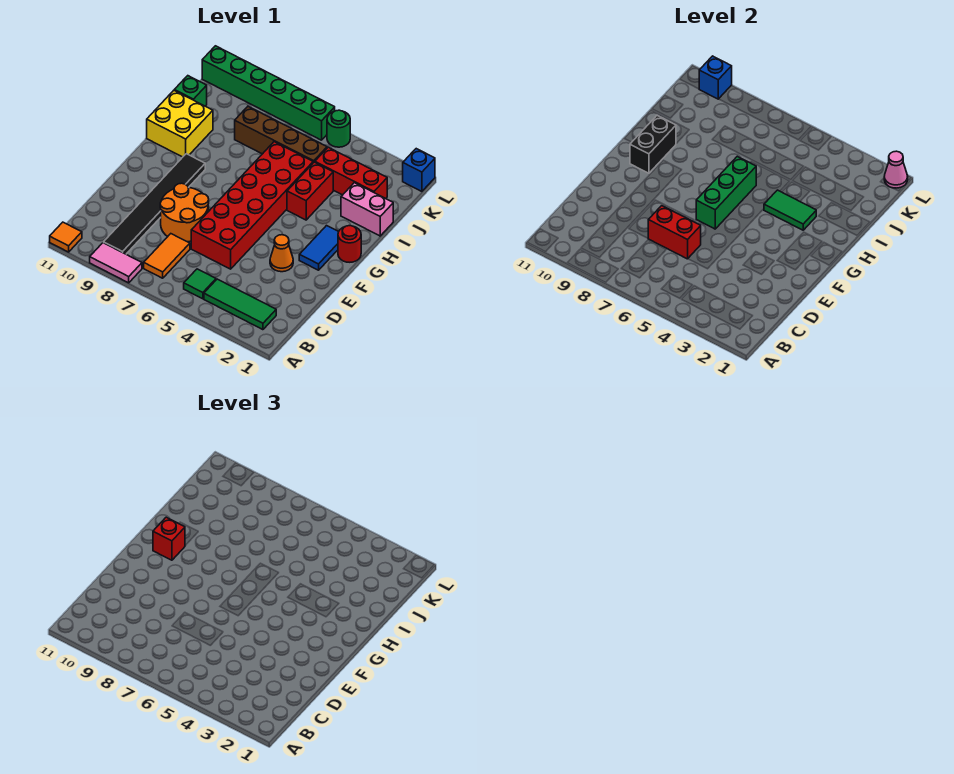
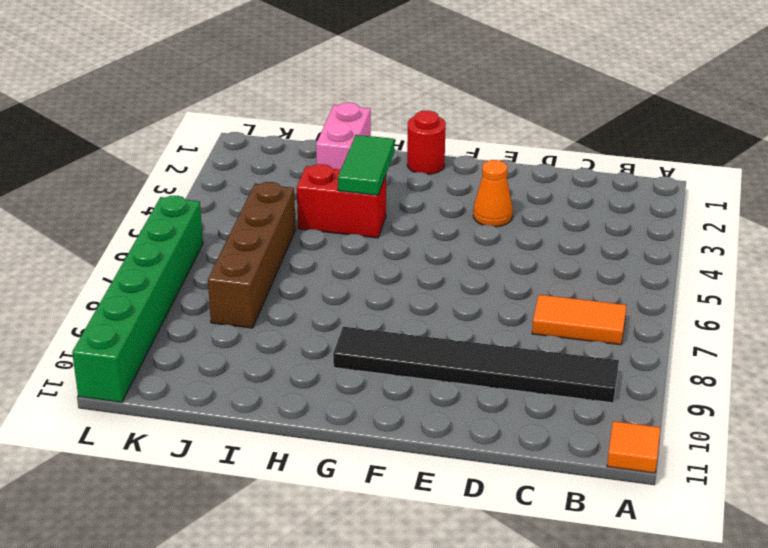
none -> pink 1x2 tile [90,243,142,283]
none -> green 1x3 tile [204,279,276,330]
none -> green 1x1 tile [184,269,216,299]

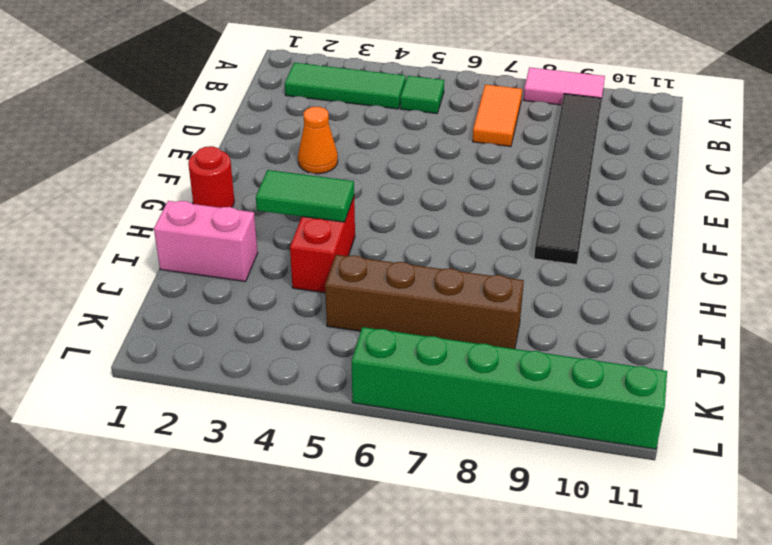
none -> orange 1x1 tile [50,222,82,252]
none -> red 2x6 brick [191,142,313,269]
none -> orange 2x2 round brick [160,183,209,242]

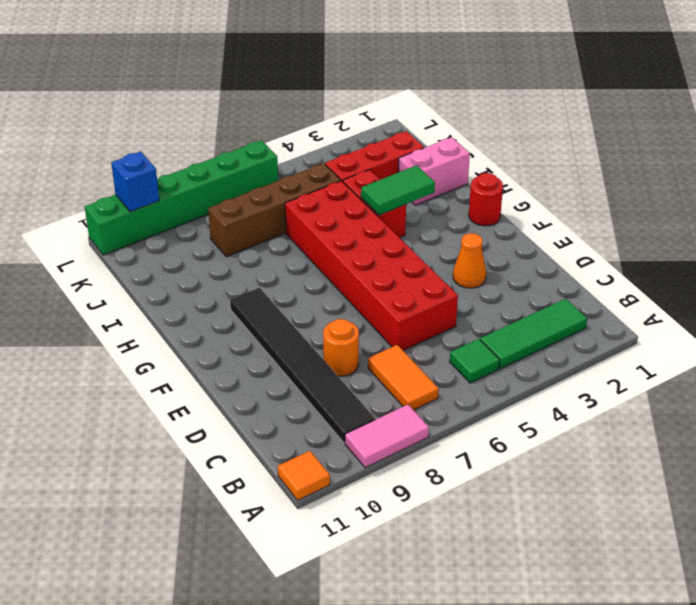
orange 1x1 round brick [323,319,359,376] -> orange 2x2 round brick [160,183,209,242]
none -> blue 1x2 tile [299,226,339,270]
none -> yellow 2x2 brick [147,91,213,157]
none -> green 1x1 brick [174,76,207,106]

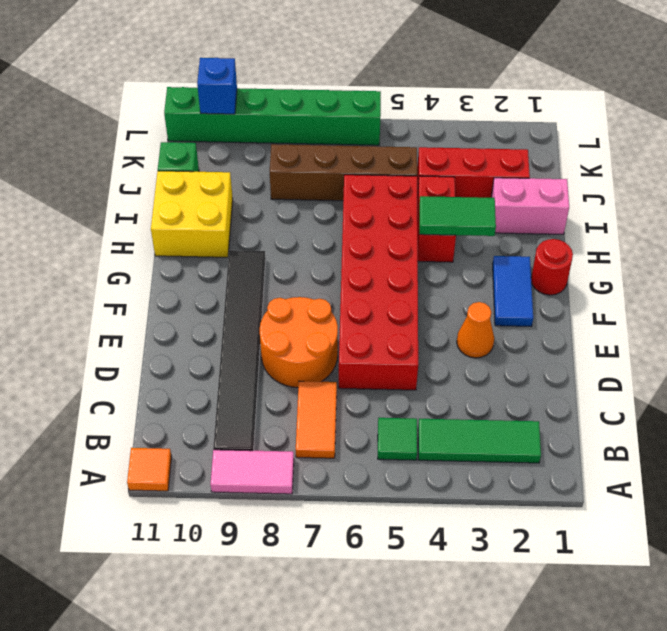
none -> blue 1x1 brick [403,149,435,192]
none -> green 1x1 round brick [327,110,350,147]
none -> red 1x2 brick [648,206,701,259]

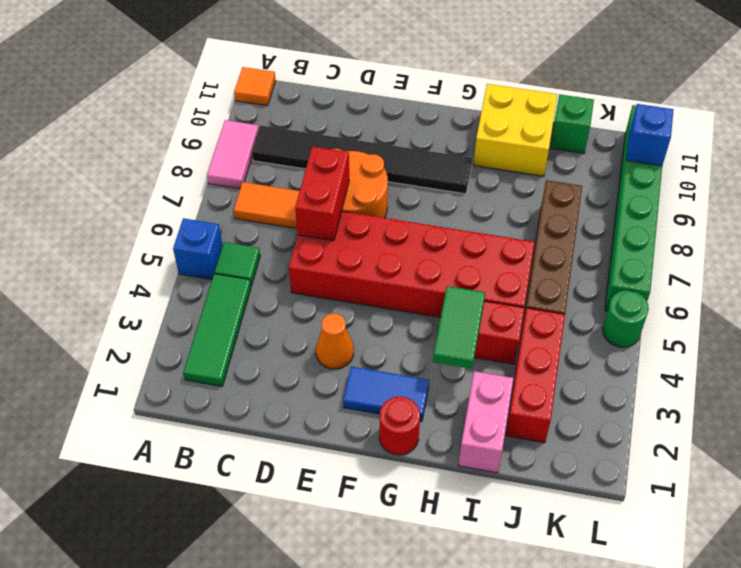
blue 1x1 brick [173,218,223,280] -> blue 1x1 brick moved to [403,149,435,192]
none -> green 1x3 brick [696,157,756,229]
none -> black 1x2 brick [630,116,676,173]
none -> pink 1x1 cone [884,151,908,188]

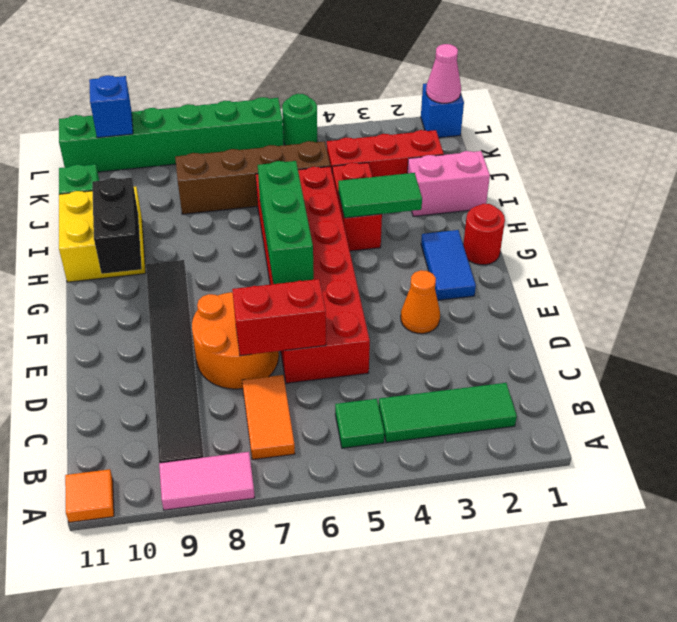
none -> red 1x1 brick [153,517,185,560]

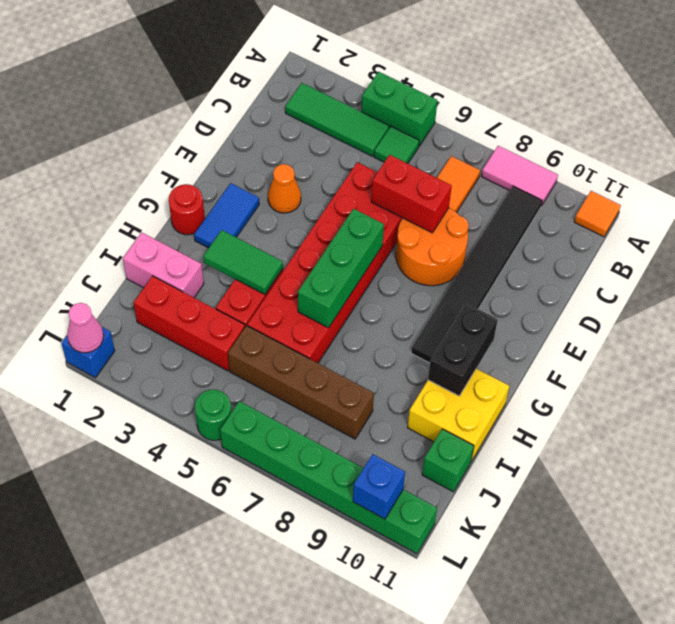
green 1x2 brick [362,72,437,146] -> none
none -> red 1x1 brick [153,517,185,560]

